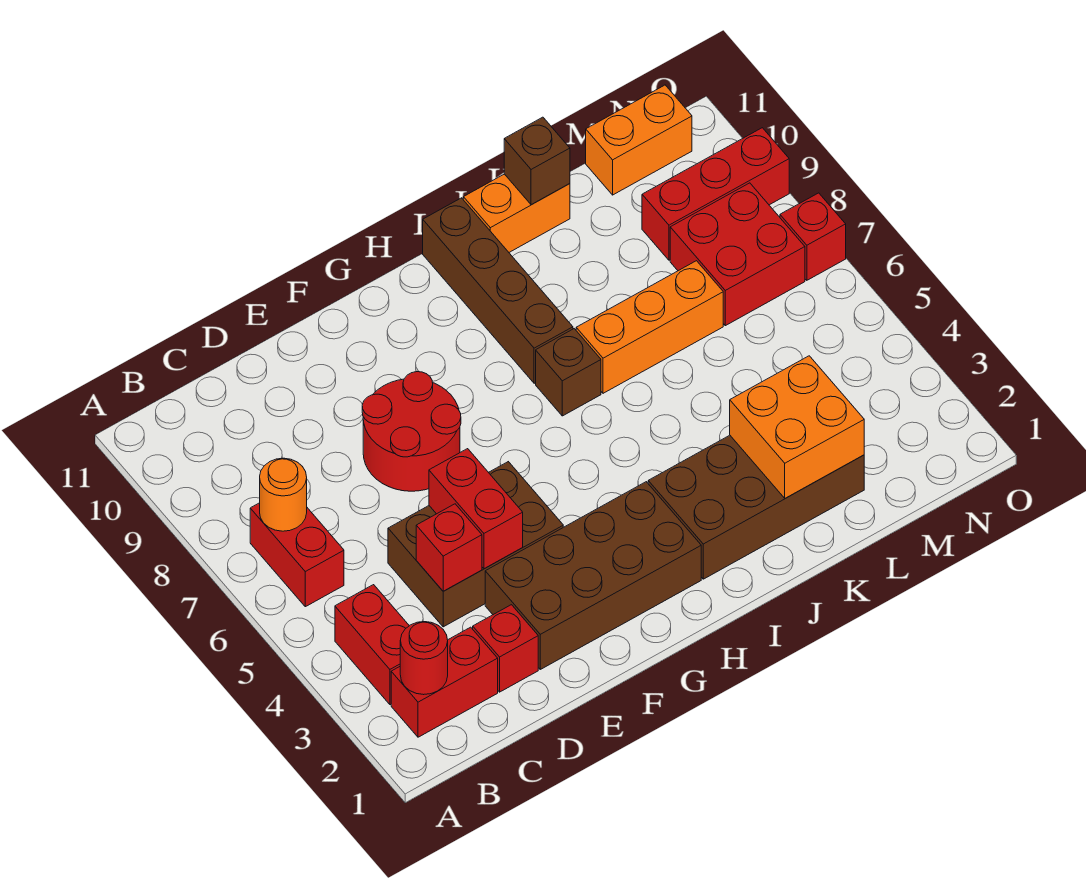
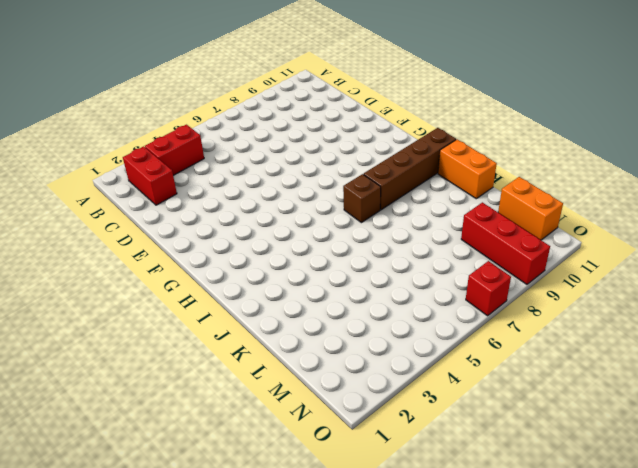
none -> red 1x2 brick [250,503,344,607]
none -> red 1x1 brick [473,605,538,692]
none -> brown 2x3 brick [388,462,563,627]

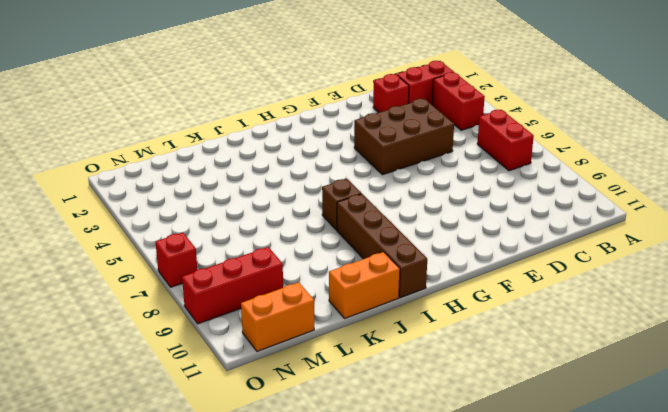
none -> brown 2x4 brick [485,482,701,669]
none -> red 2x2 round brick [362,372,461,491]
none -> brown 2x4 brick [648,435,864,579]

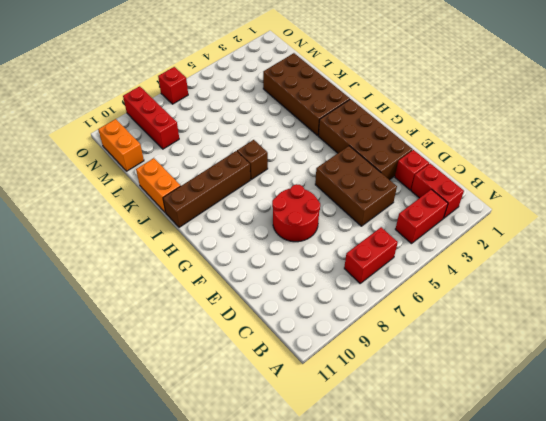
none -> orange 1x3 brick [576,261,723,393]
none -> red 2x2 brick [670,183,805,326]
none -> red 1x1 round brick [400,622,448,695]

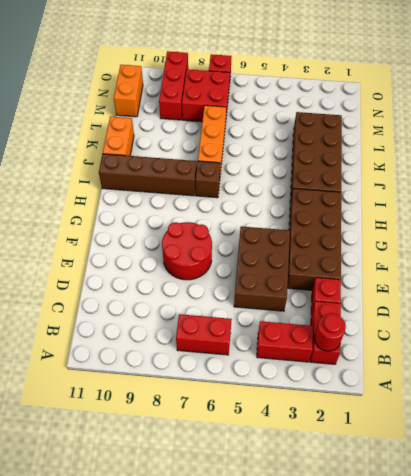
none -> orange 1x1 round brick [260,458,307,531]
none -> red 1x1 brick [416,504,482,591]
none -> red 1x2 brick [429,449,523,569]

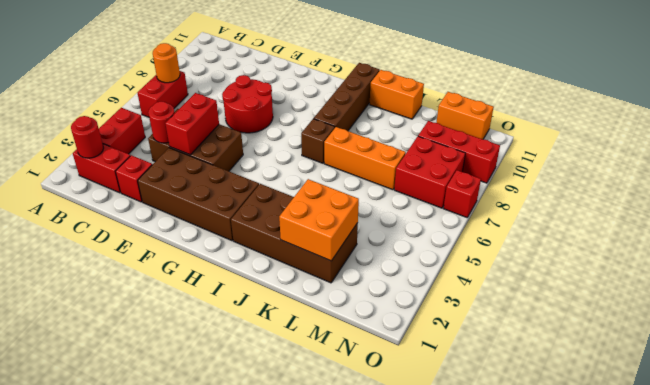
red 1x1 round brick [148,101,175,143] -> red 1x1 brick [416,504,482,591]
none -> brown 1x1 brick [504,117,570,205]

